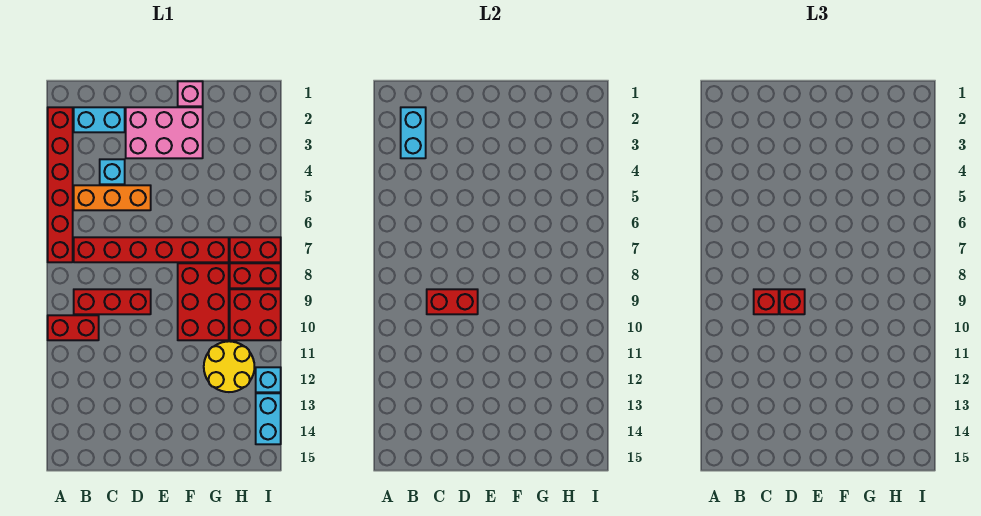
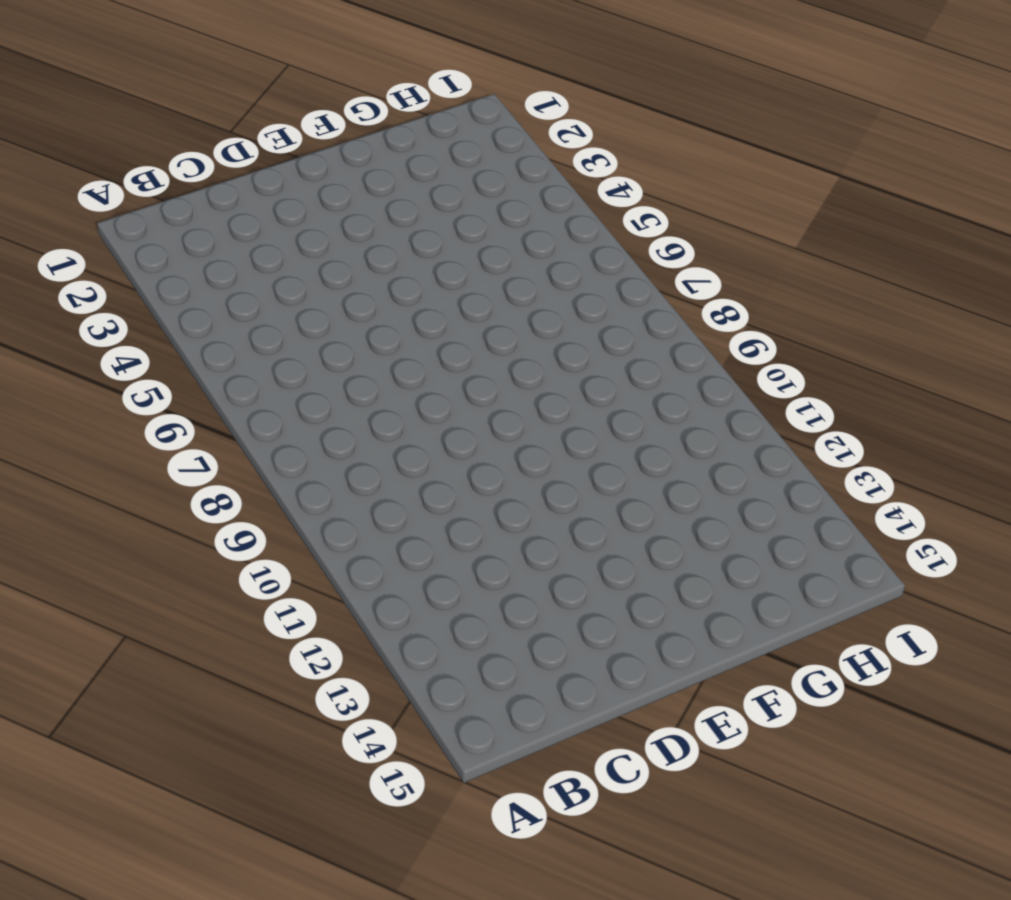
none -> red 1x6 brick [48,107,73,262]
none -> red 1x2 brick [48,315,99,340]
none -> cyan 1x2 brick [74,107,125,132]

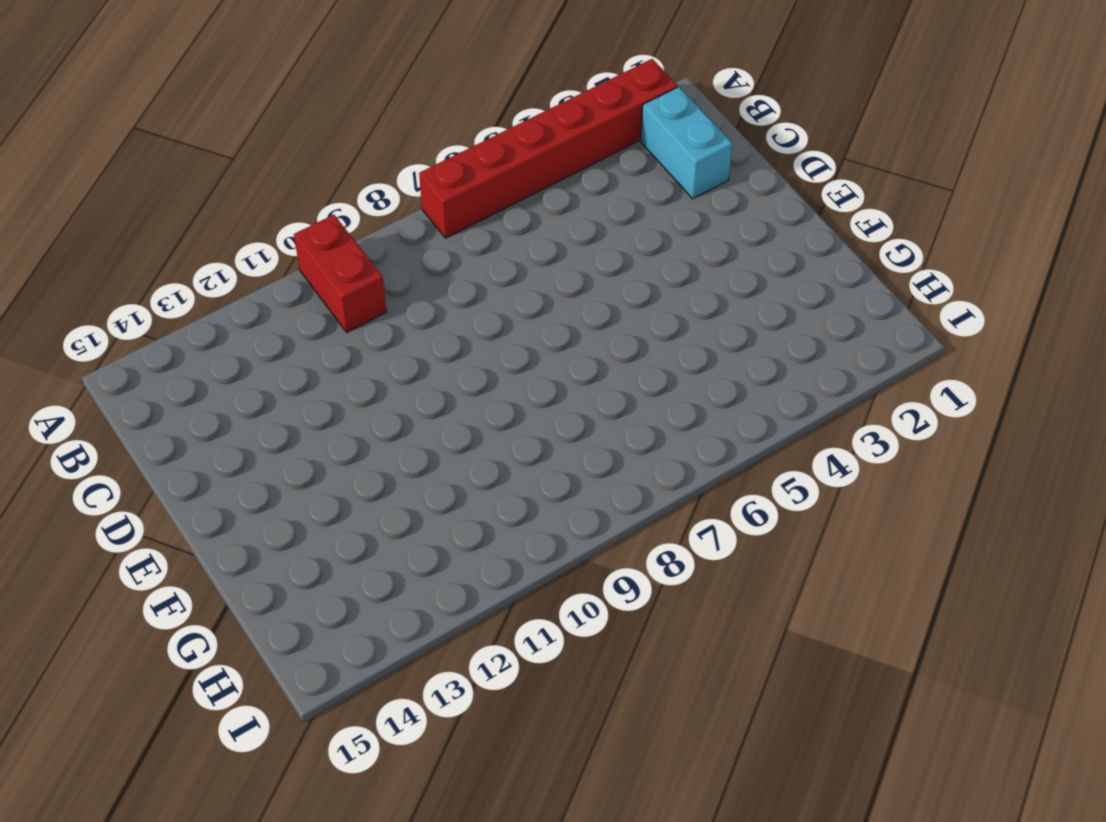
none -> orange 1x3 brick [74,185,151,210]
none -> red 1x6 brick [74,237,229,262]
none -> red 1x3 brick [74,289,151,314]

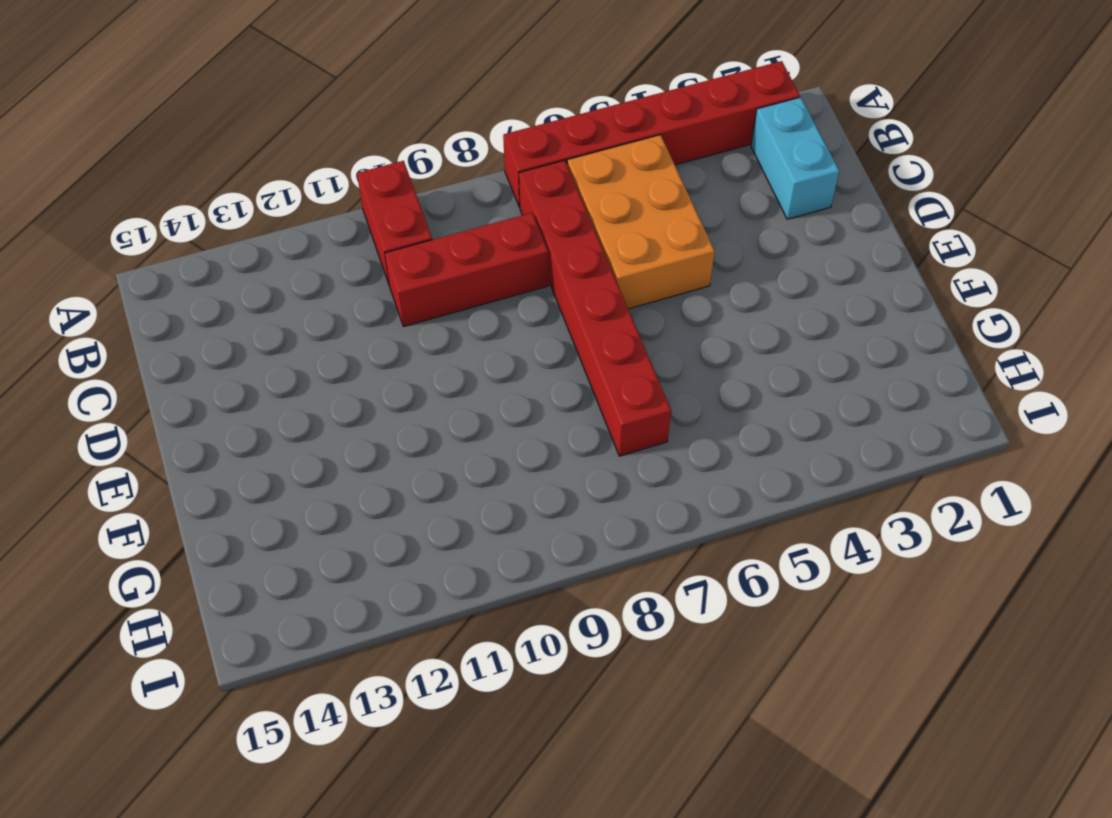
orange 2x3 brick [567,135,715,309] -> orange 1x3 brick [74,185,151,210]
red 1x3 brick [385,213,548,327] -> red 1x3 brick turned to [74,289,151,314]
none -> cyan 1x1 brick [100,159,125,184]
none -> pink 2x3 brick [126,107,203,158]
none -> pink 1x1 brick [178,81,203,106]

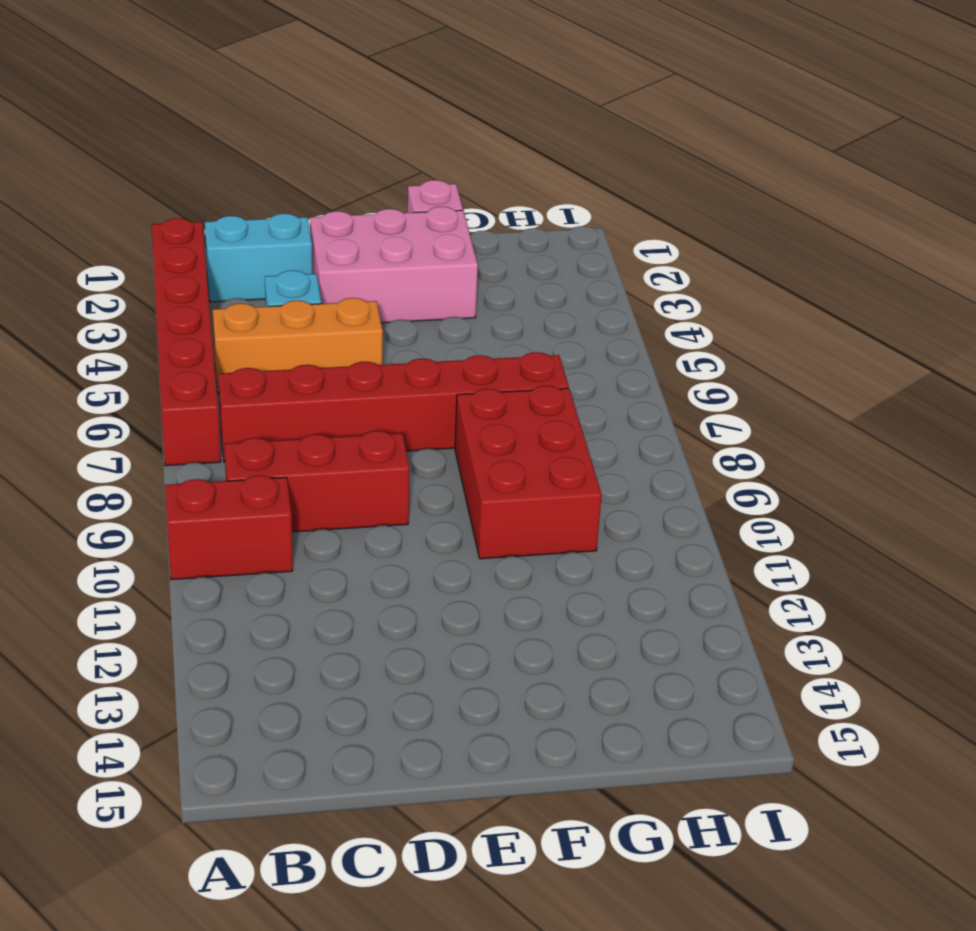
none -> yellow 2x2 round brick [204,341,254,392]
none -> red 1x2 brick [230,237,281,262]
none -> red 1x2 brick [230,263,281,288]

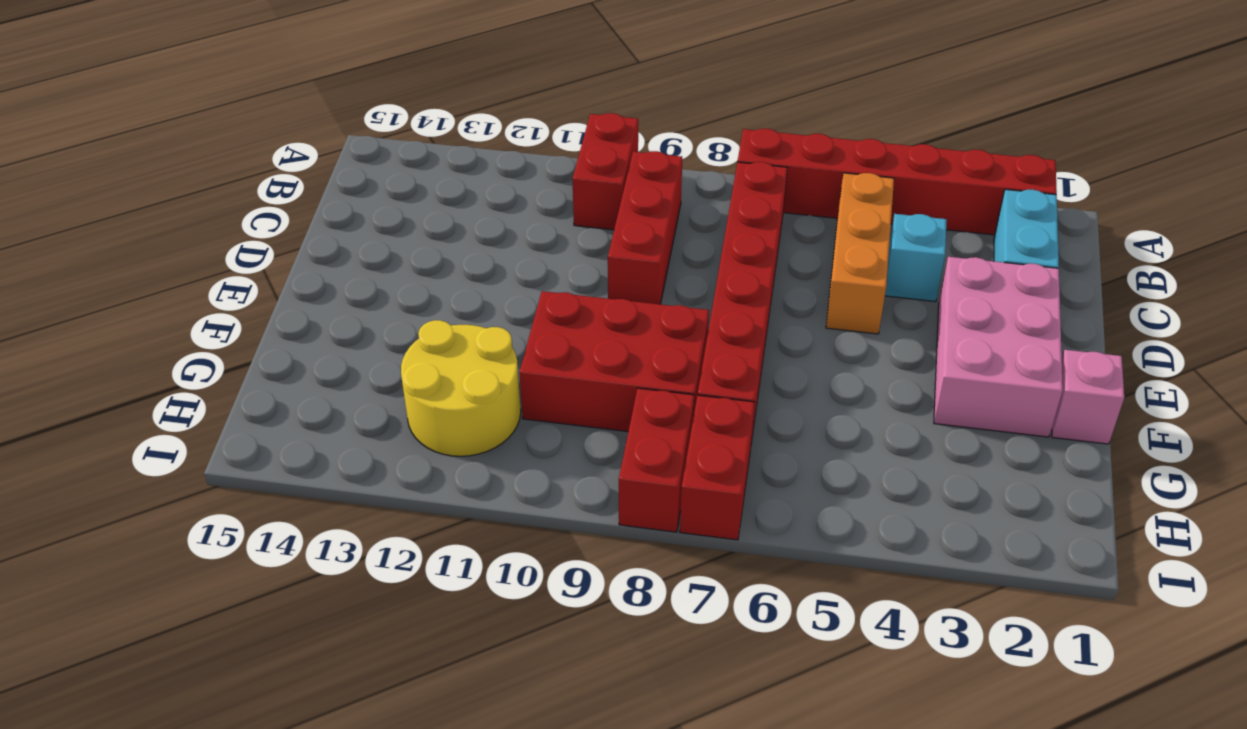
none -> red 2x2 brick [230,289,281,340]
none -> cyan 1x1 brick [256,367,281,392]
none -> cyan 1x2 brick [256,393,281,444]

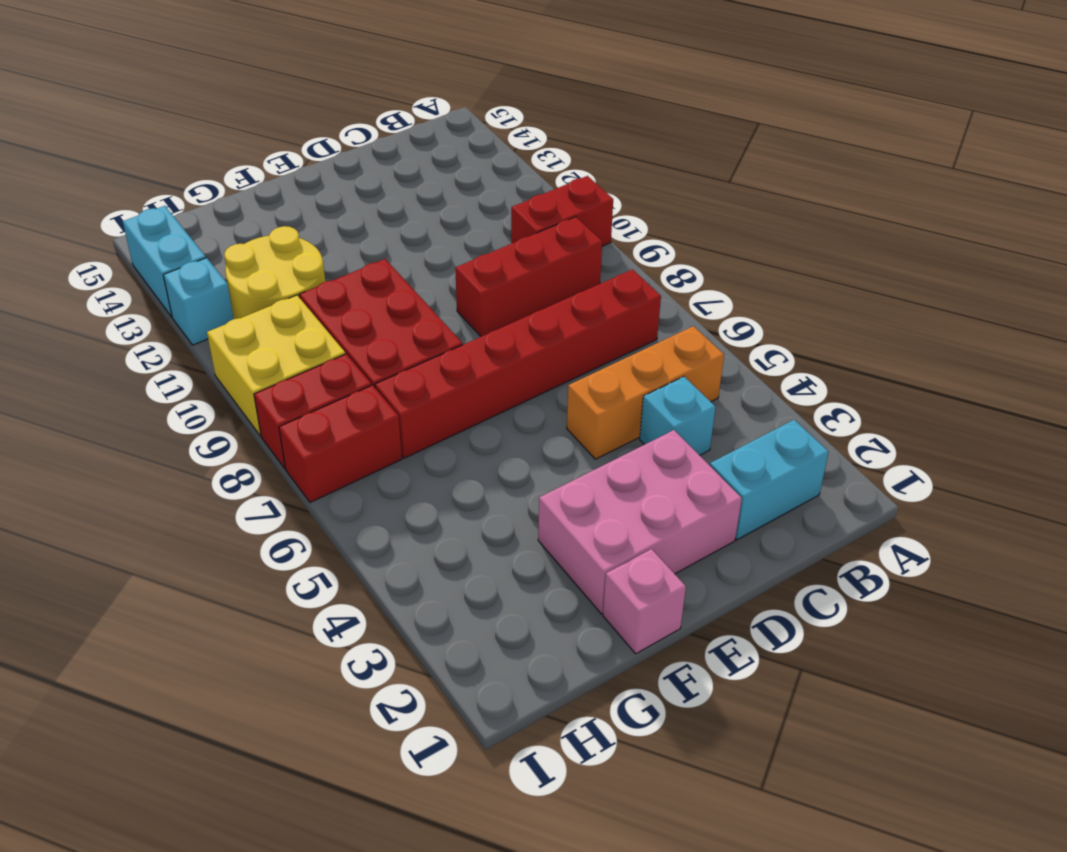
yellow 2x2 brick [207,295,345,436] -> red 2x2 brick [230,289,281,340]
none -> red 1x6 brick [48,107,73,262]
none -> cyan 1x2 brick [401,107,426,158]
none -> red 1x2 brick [427,289,478,314]

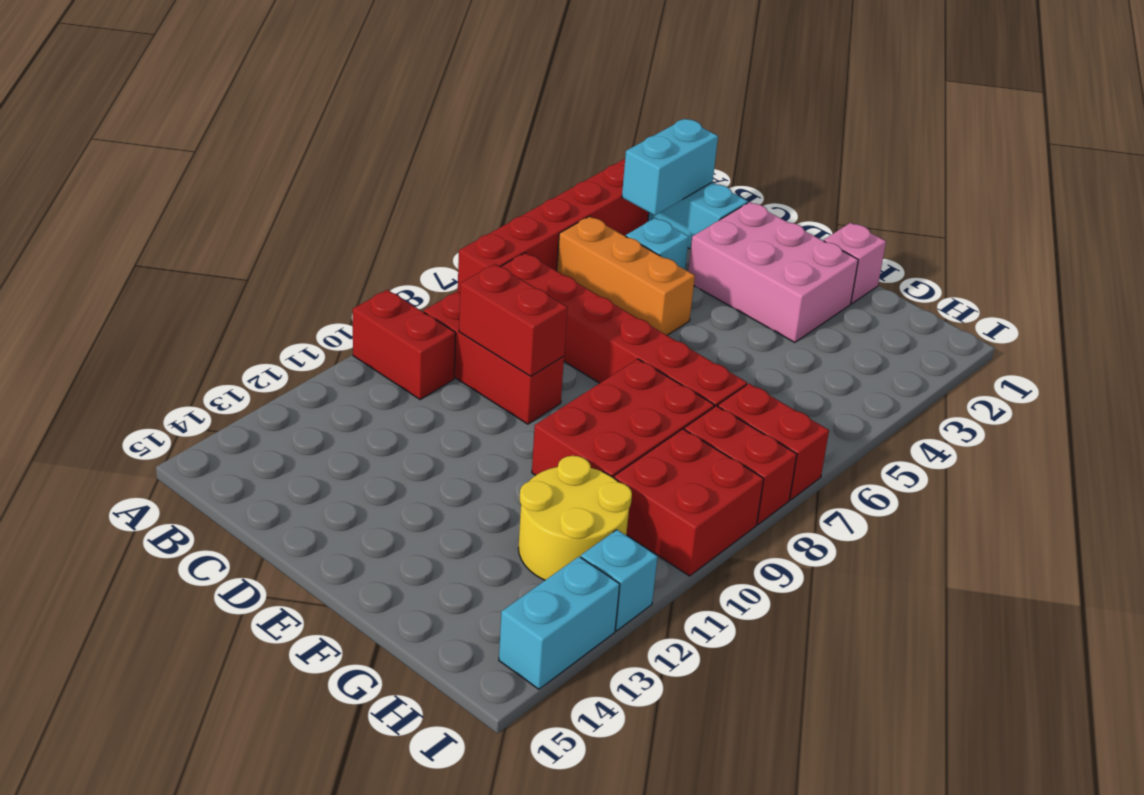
none -> red 1x1 brick [754,289,779,314]
none -> red 1x1 brick [780,289,805,314]

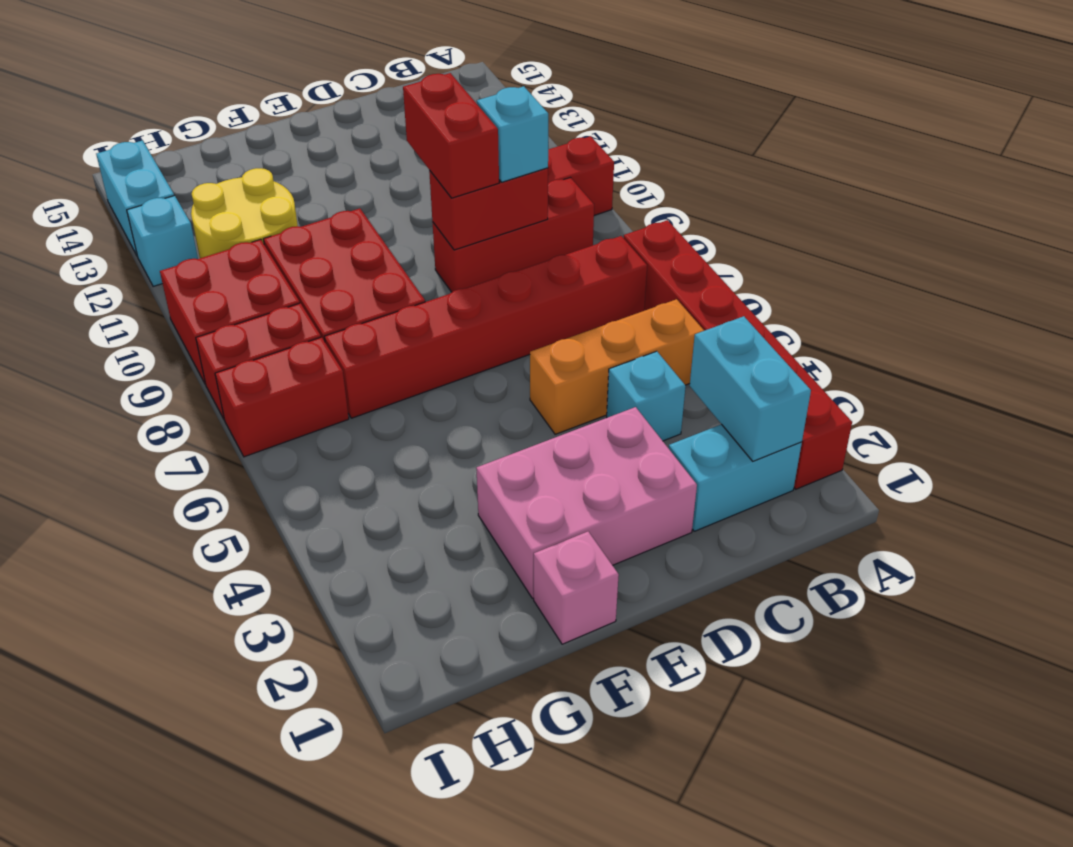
cyan 1x1 brick [477,86,548,182] -> red 1x1 brick [754,289,779,314]
red 1x2 brick [403,73,499,198] -> red 1x1 brick [780,289,805,314]

